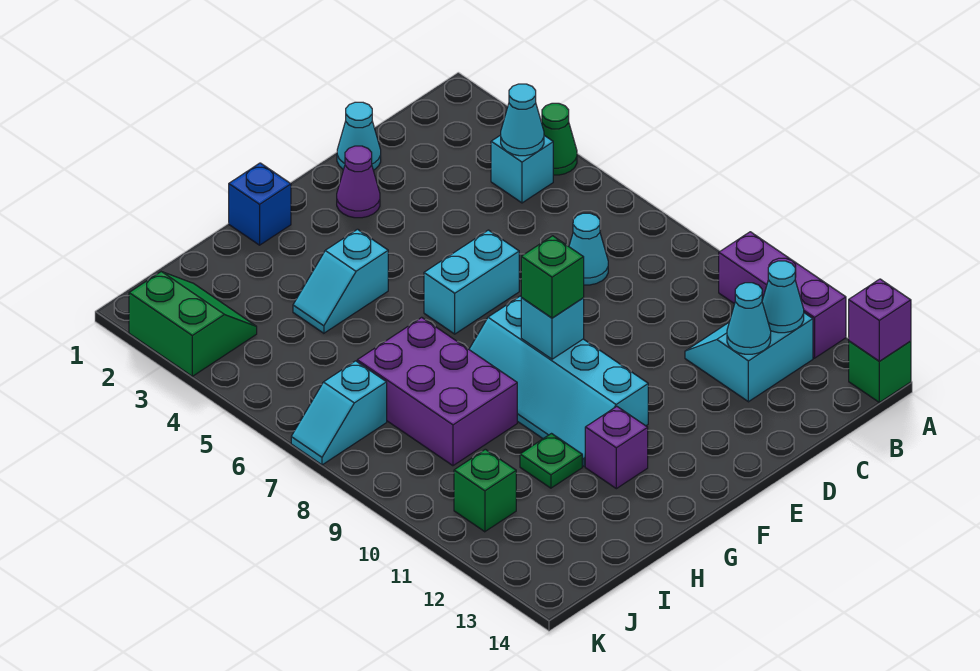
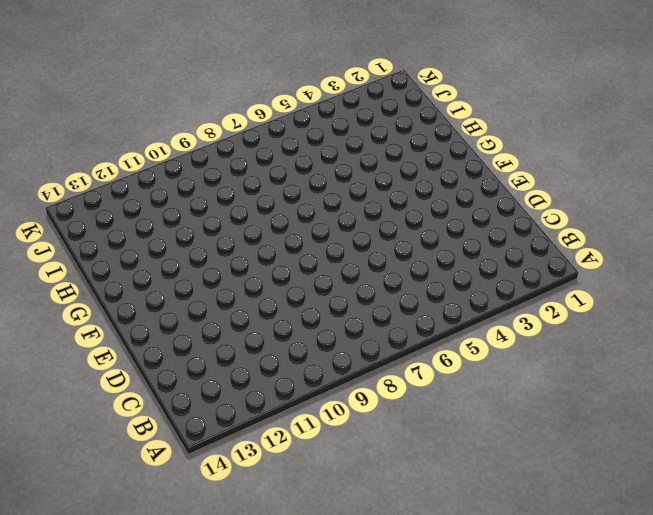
none -> green 1x1 cone [542,103,577,175]
none -> purple 1x3 brick [719,232,846,358]
none -> green 1x1 brick [849,341,911,402]

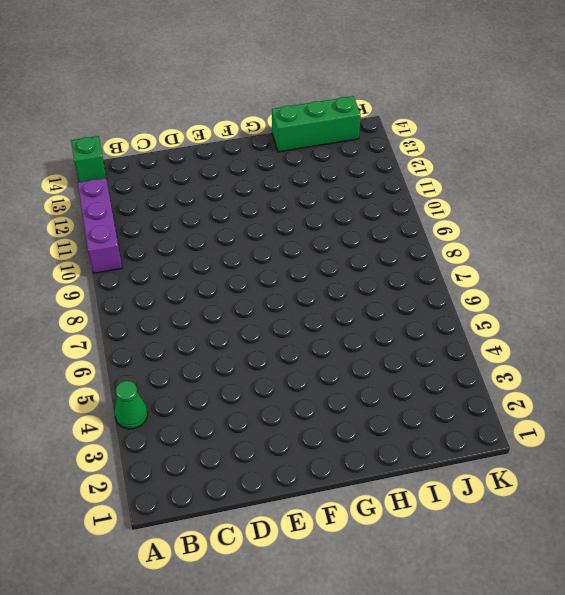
green 1x3 brick [272,96,361,152] -> none
none -> cyan 1x1 brick [491,135,553,203]
none -> cyan 2x2 slope [685,313,813,402]
none -> cyan 1x1 cone [569,213,608,285]

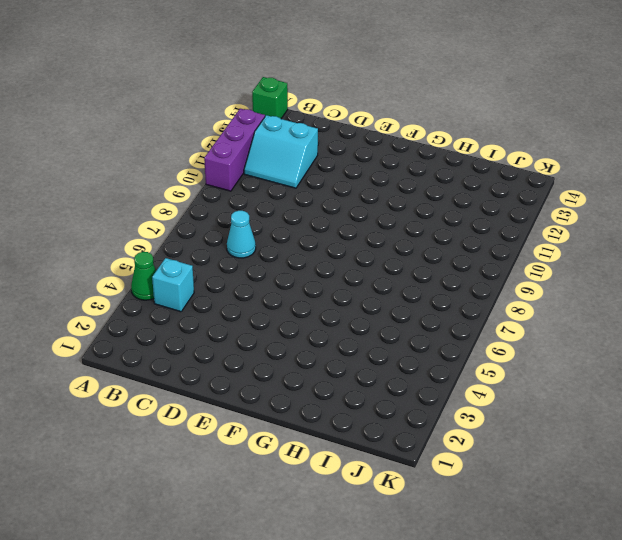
none -> cyan 1x1 cone [337,102,381,170]
none -> purple 1x1 cone [337,146,380,218]
none -> cyan 1x2 brick [424,230,519,334]

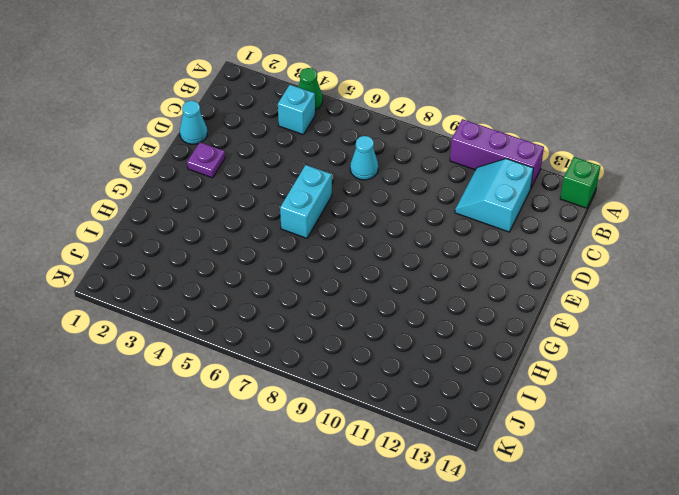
purple 1x1 plate [187,142,225,178] -> purple 1x1 cone [337,146,380,218]
none -> cyan 2x4 slope [469,296,648,466]
none -> blue 1x1 brick [229,163,291,245]
none -> cyan 1x2 slope [293,229,388,333]

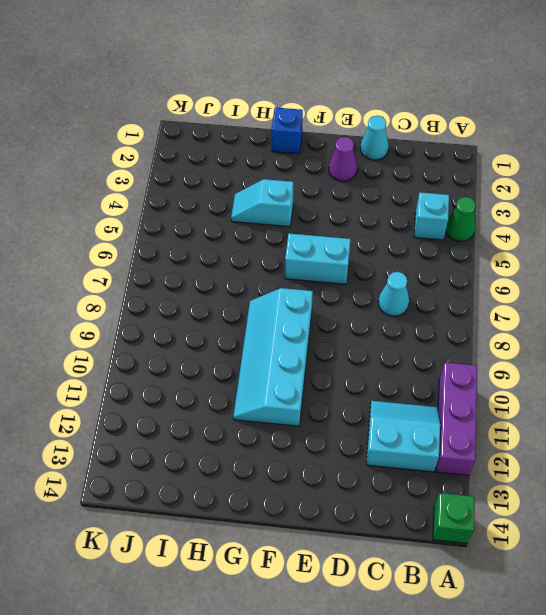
none -> purple 1x1 brick [585,407,648,489]
none -> purple 2x3 brick [357,317,517,466]
none -> green 1x1 plate [520,434,582,488]

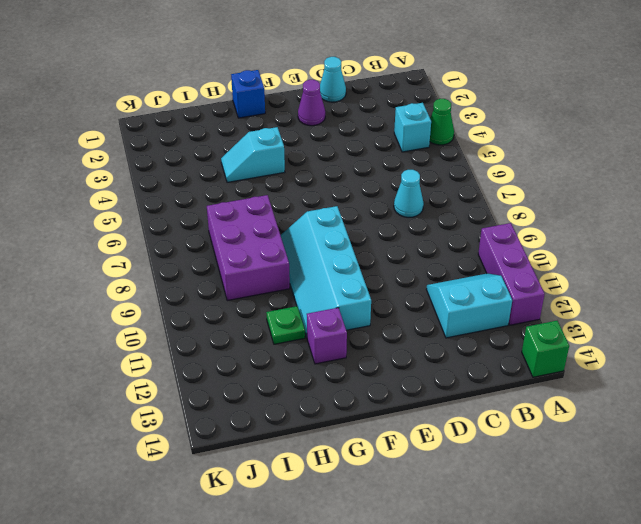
none -> cyan 1x2 brick [424,230,519,334]
none -> green 2x2 slope [129,272,257,376]
none -> cyan 1x2 slope [291,361,387,465]

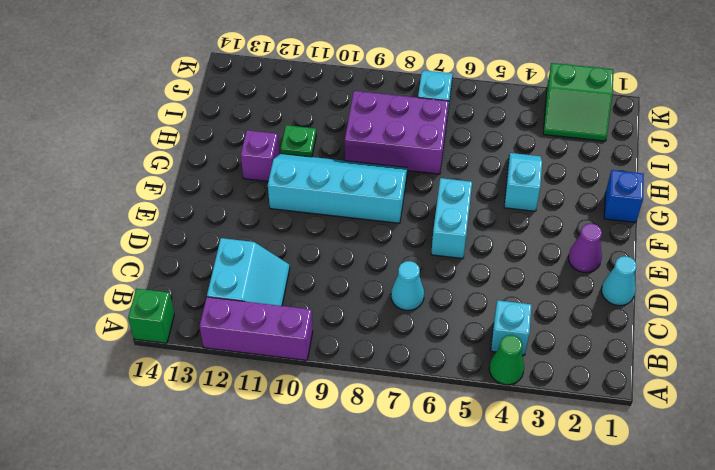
none -> green 1x1 brick [454,449,516,532]
none -> purple 1x1 brick [849,279,911,361]
none -> cyan 1x1 cone [501,84,544,156]

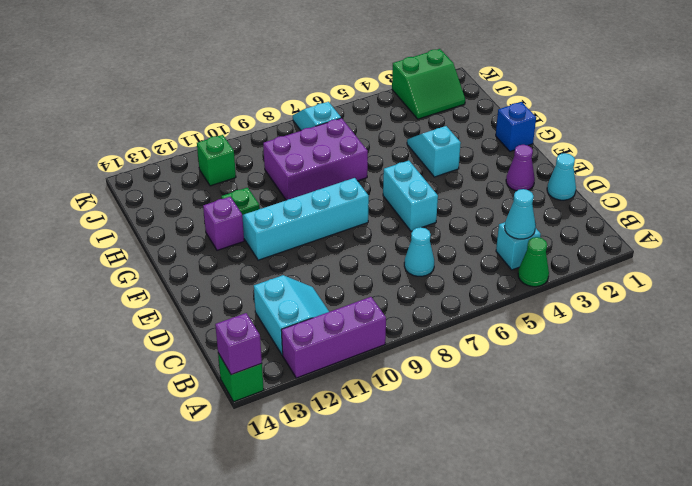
none -> cyan 1x1 cone [762,261,804,333]
none -> cyan 1x1 cone [727,283,771,354]
none -> cyan 1x1 brick [521,298,584,359]

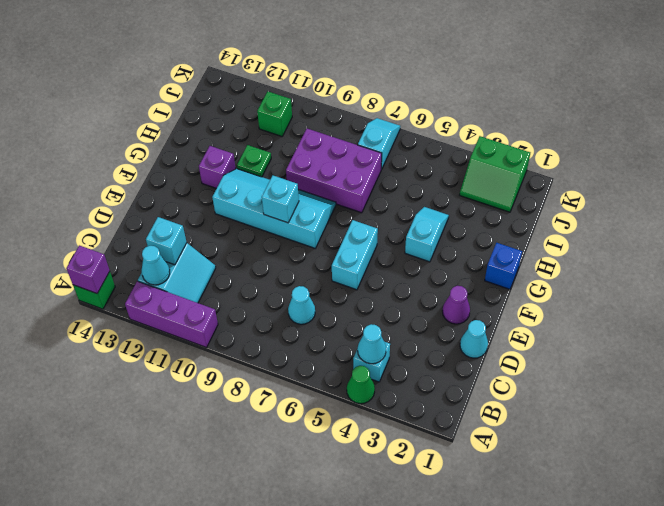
cyan 1x1 brick [146,217,187,265] -> cyan 1x1 cone [727,283,771,354]
none -> green 1x1 brick [521,236,584,318]

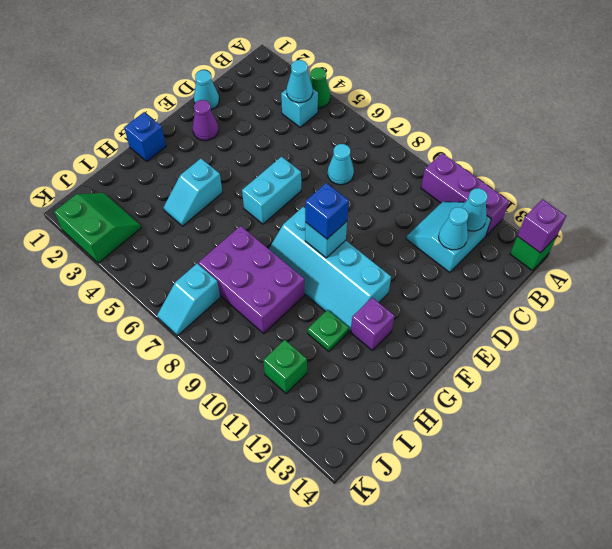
blue 1x1 brick [305,183,349,239] -> green 1x1 brick [521,236,584,318]

